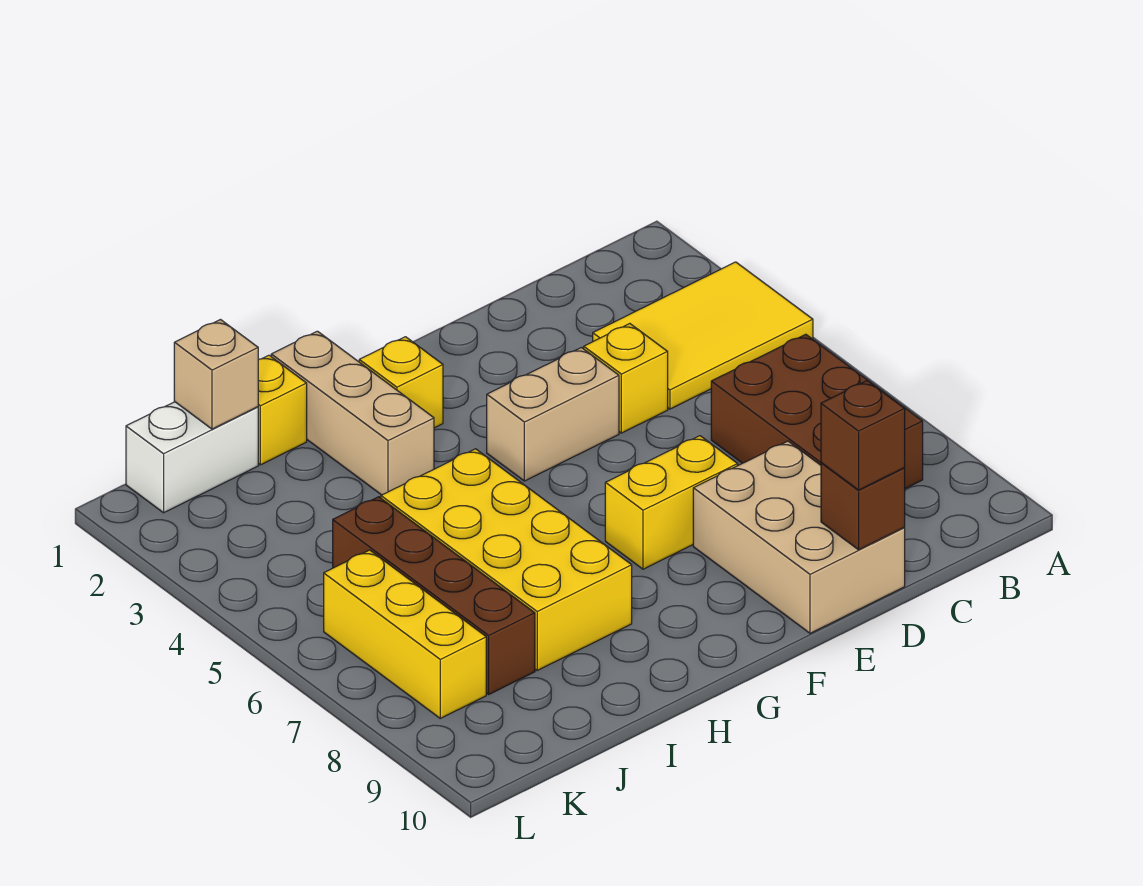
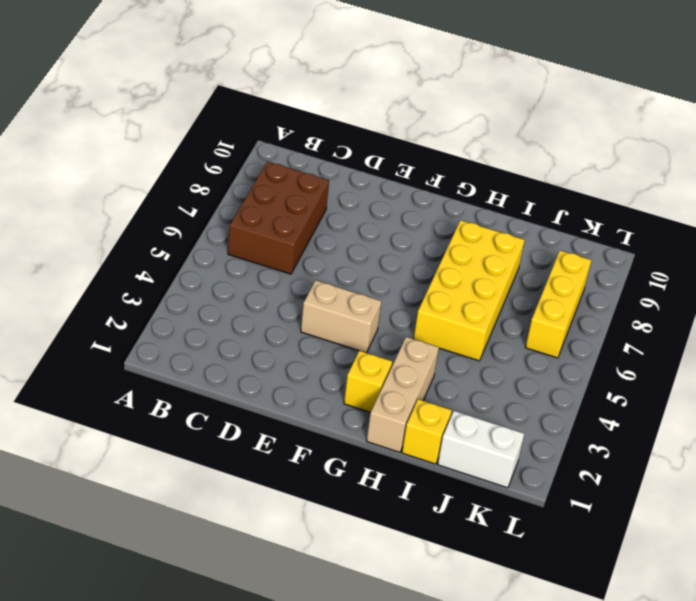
none -> yellow 2x3 tile [593,262,813,409]
none -> yellow 1x1 brick [584,324,668,433]
none -> tan 2x3 brick [693,441,905,633]

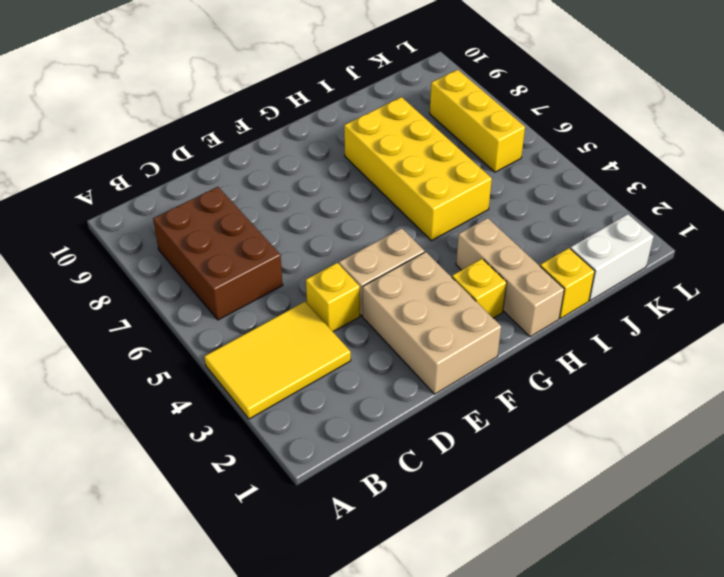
tan 2x3 brick [363,252,501,394] -> tan 2x3 brick moved to [693,441,905,633]
none -> yellow 1x2 brick [605,436,738,569]
none -> brown 1x4 brick [333,497,535,694]
none -> brown 1x1 brick [821,463,905,550]

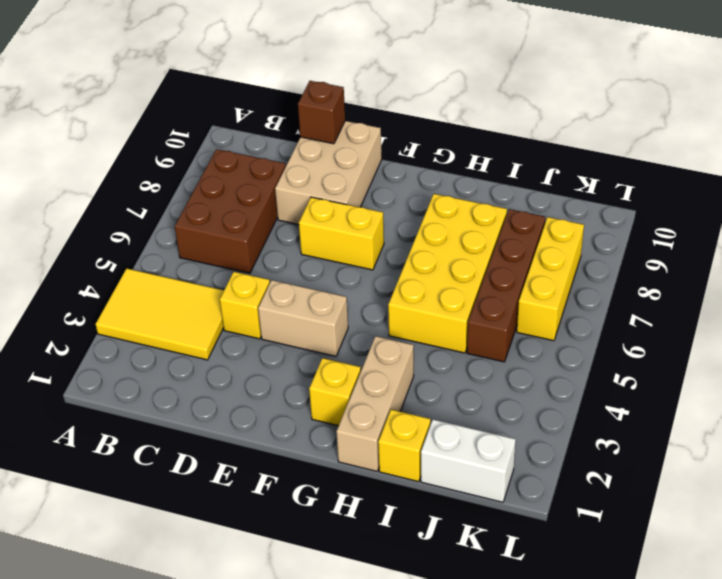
none -> tan 1x1 brick [174,320,258,429]
none -> brown 1x1 brick [821,381,905,490]

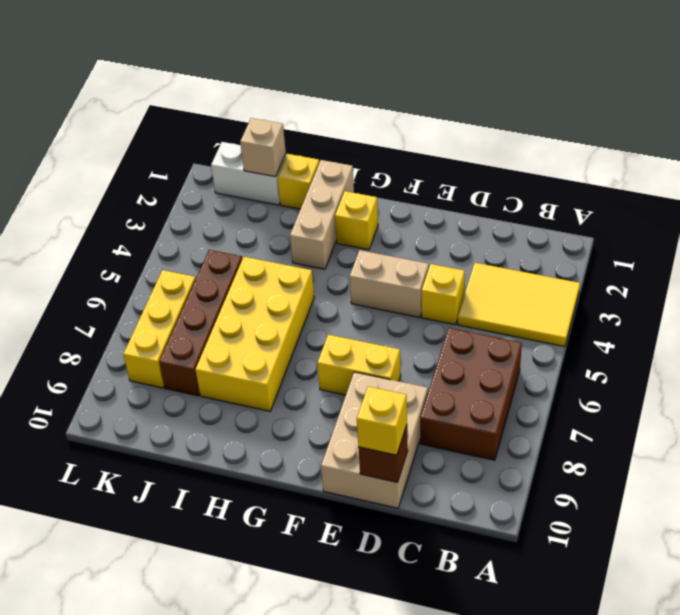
yellow 1x1 brick [357,387,407,455] -> brown 1x1 brick [821,381,905,490]

